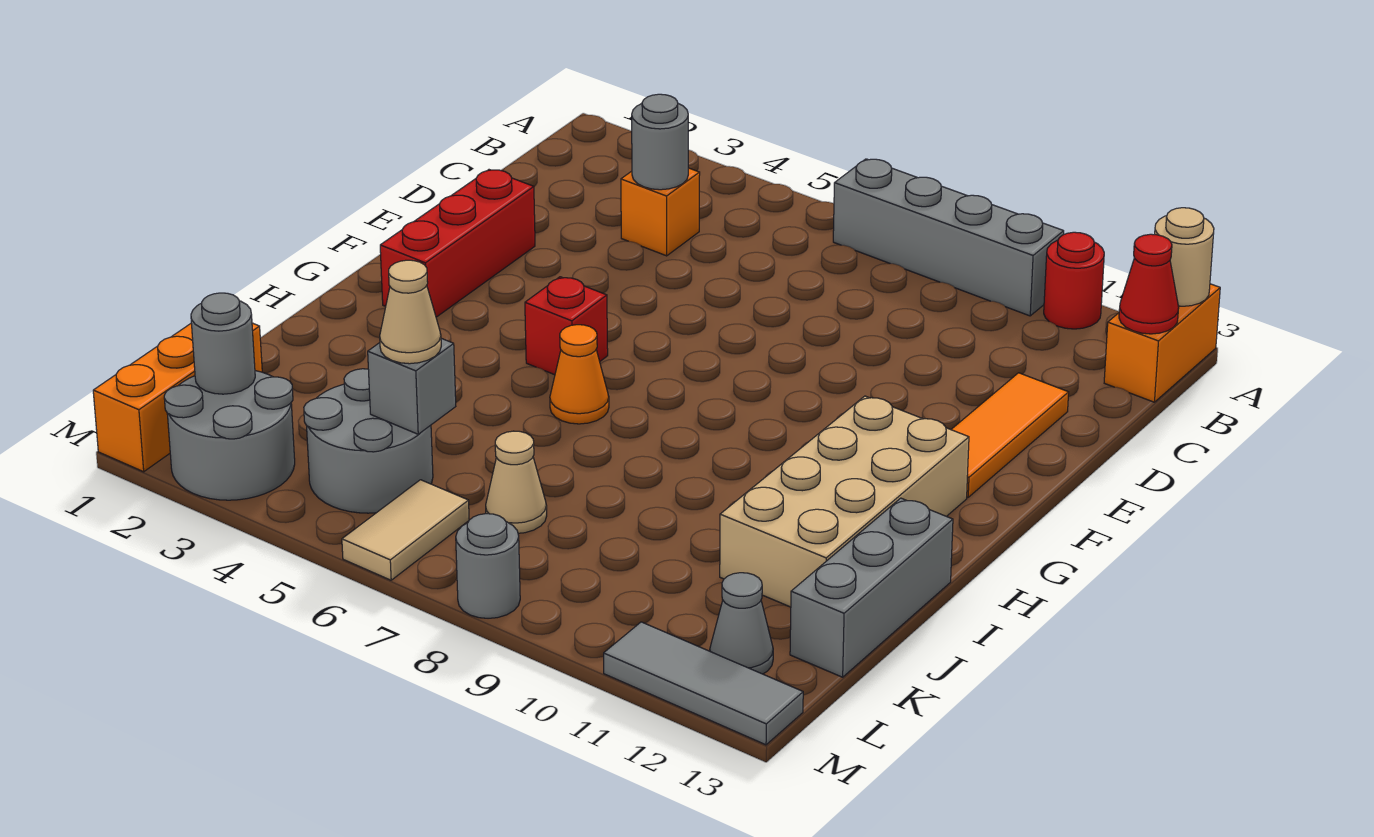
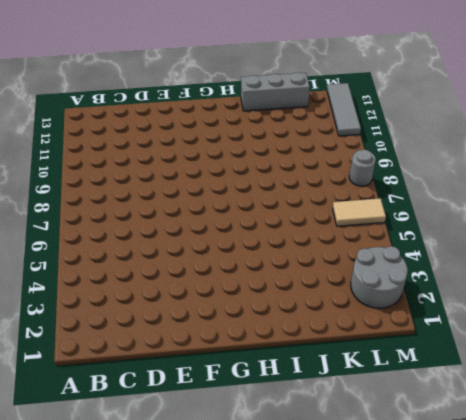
none -> grey 1x4 brick [833,159,1064,316]
none -> red 1x1 round brick [1044,232,1104,329]
none -> orange 1x2 brick [1104,284,1220,402]

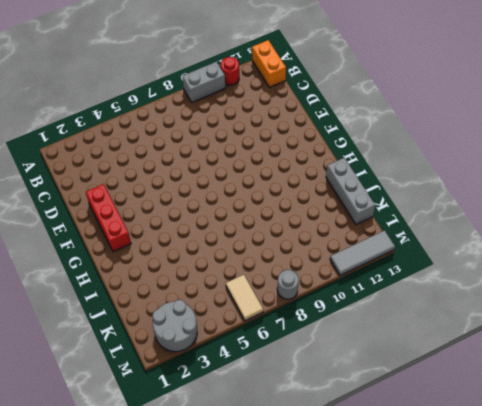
grey 1x2 brick [182,62,225,102] -> grey 1x4 brick [833,159,1064,316]
none -> orange 1x1 brick [621,168,700,256]
none -> orange 1x3 tile [951,373,1069,497]
none -> red 1x1 brick [525,277,608,375]

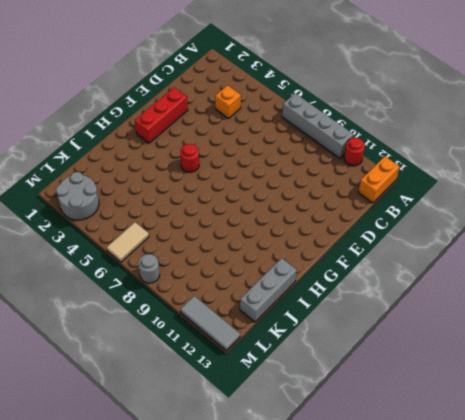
red 1x1 round brick [180,144,199,172] -> red 1x1 brick [525,277,608,375]
none -> orange 1x3 tile [951,373,1069,497]
none -> tan 2x4 brick [720,396,969,607]
none -> orange 1x1 cone [550,325,609,424]

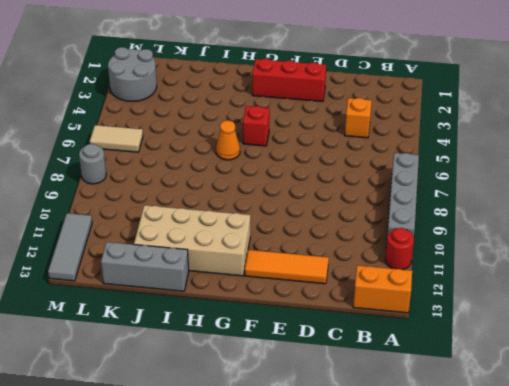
none -> orange 1x3 brick [93,323,262,472]
none -> grey 2x2 round brick [304,369,433,513]
none -> tan 1x1 cone [486,431,547,533]

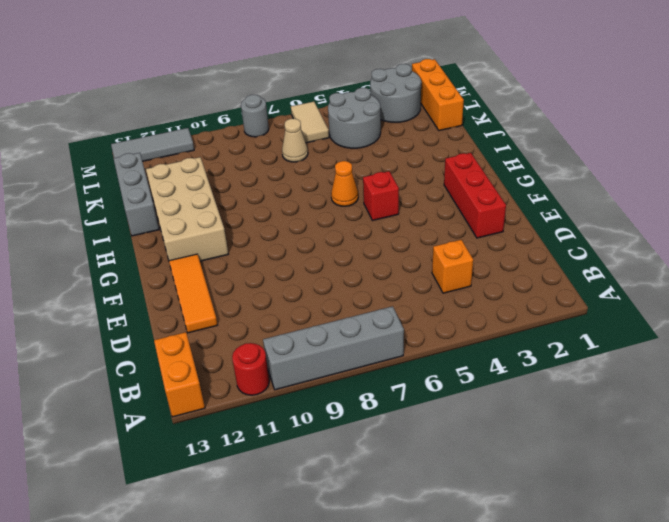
none -> grey 1x1 cone [710,573,773,674]
none -> tan 1x1 round brick [1155,208,1214,306]
none -> red 1x1 cone [1119,234,1179,334]

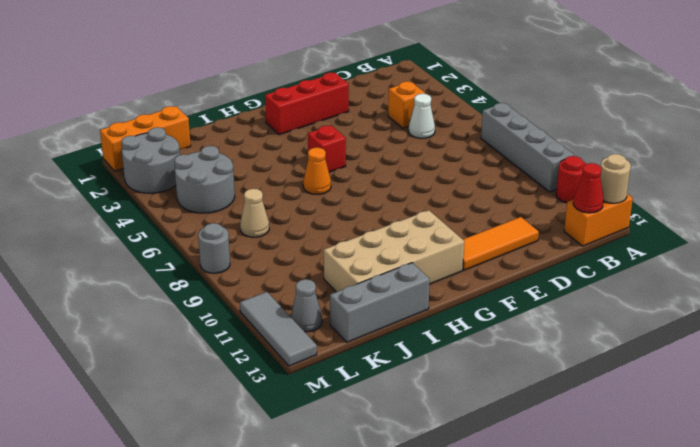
white 1x1 cone [409,94,435,138] -> none
none -> tan 1x2 tile [342,480,469,580]
none -> grey 1x1 round brick [632,94,688,190]
none -> grey 1x1 brick [368,338,456,434]

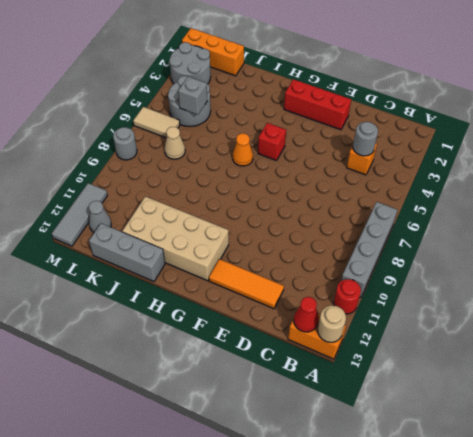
none -> grey 1x1 round brick [191,293,255,394]
none -> tan 1x1 cone [380,260,441,364]

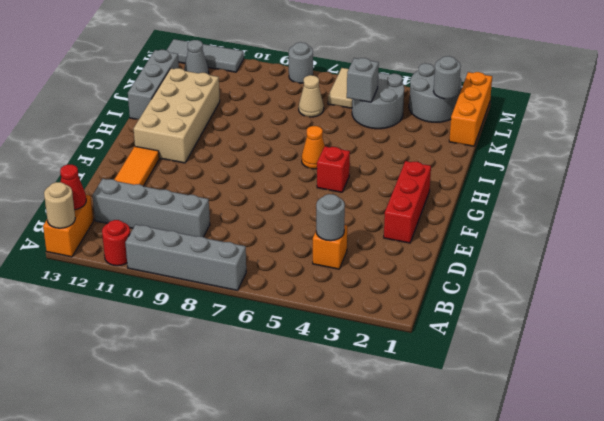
grey 1x4 brick [92,179,210,237] -> none
none -> tan 1x1 cone [380,260,441,364]

